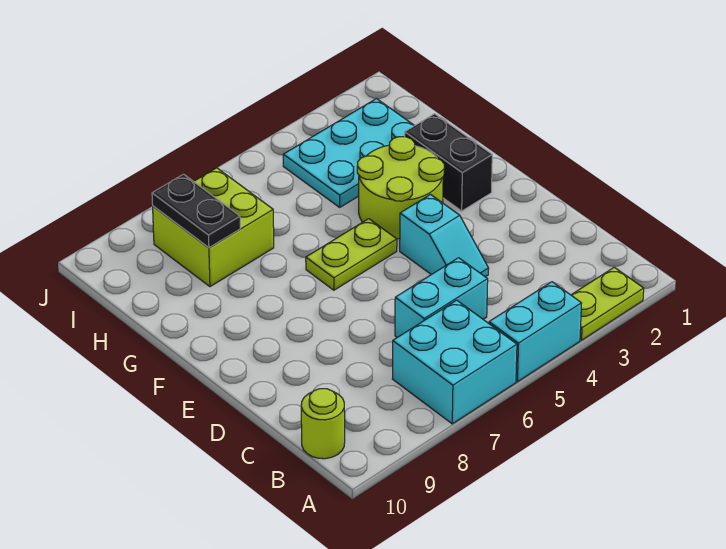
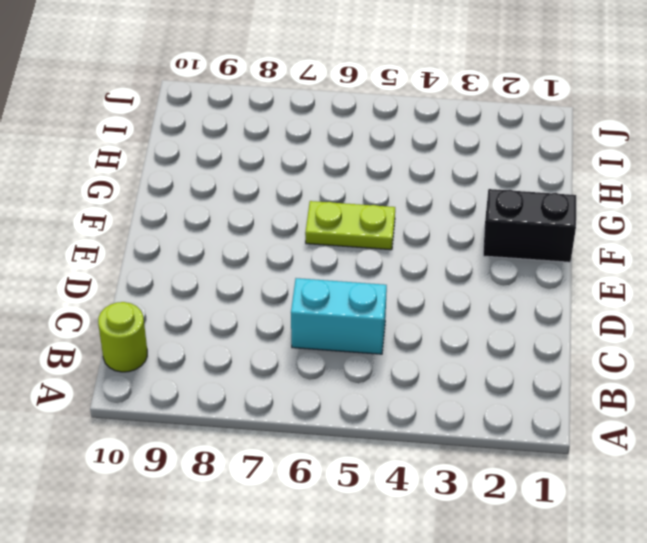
black 1x2 brick [483,189,576,262] -> black 1x2 brick turned to [405,114,492,211]
none -> lime 1x2 plate [571,267,644,340]
none -> cyan 1x2 brick [489,282,582,382]
none -> cyan 2x2 brick [393,300,517,424]

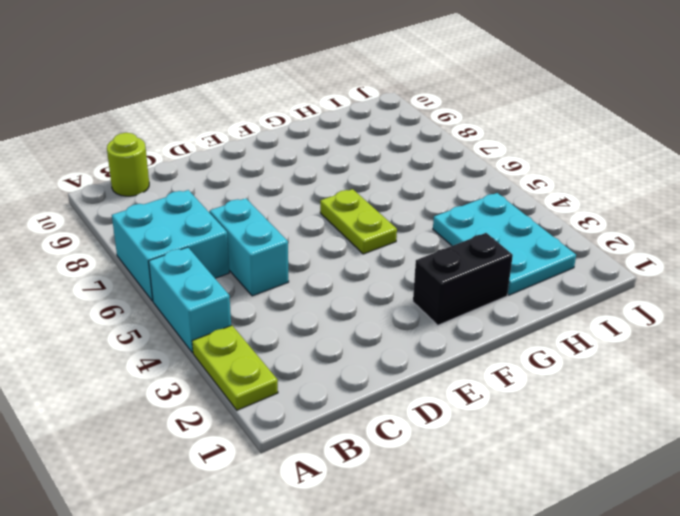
none -> cyan 1x2 slope [400,195,489,277]
none -> lime 2x2 round brick [357,137,444,239]
none -> lime 2x2 brick [153,168,274,287]

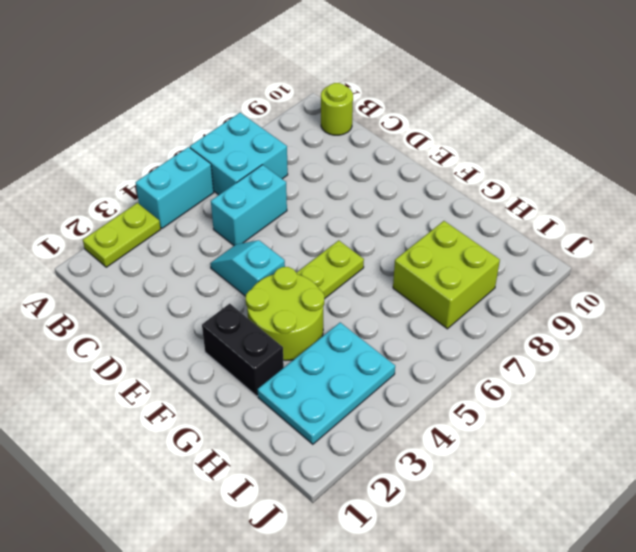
none -> black 1x2 plate [152,174,240,248]

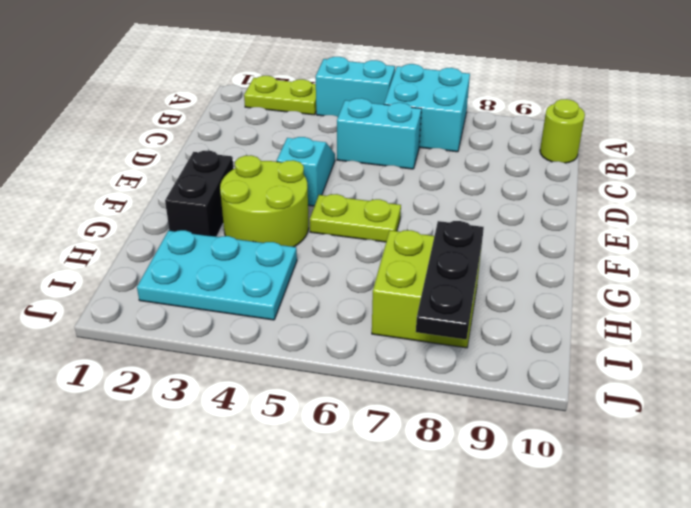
black 1x3 plate [416,221,484,339] -> black 1x2 plate [152,174,240,248]

